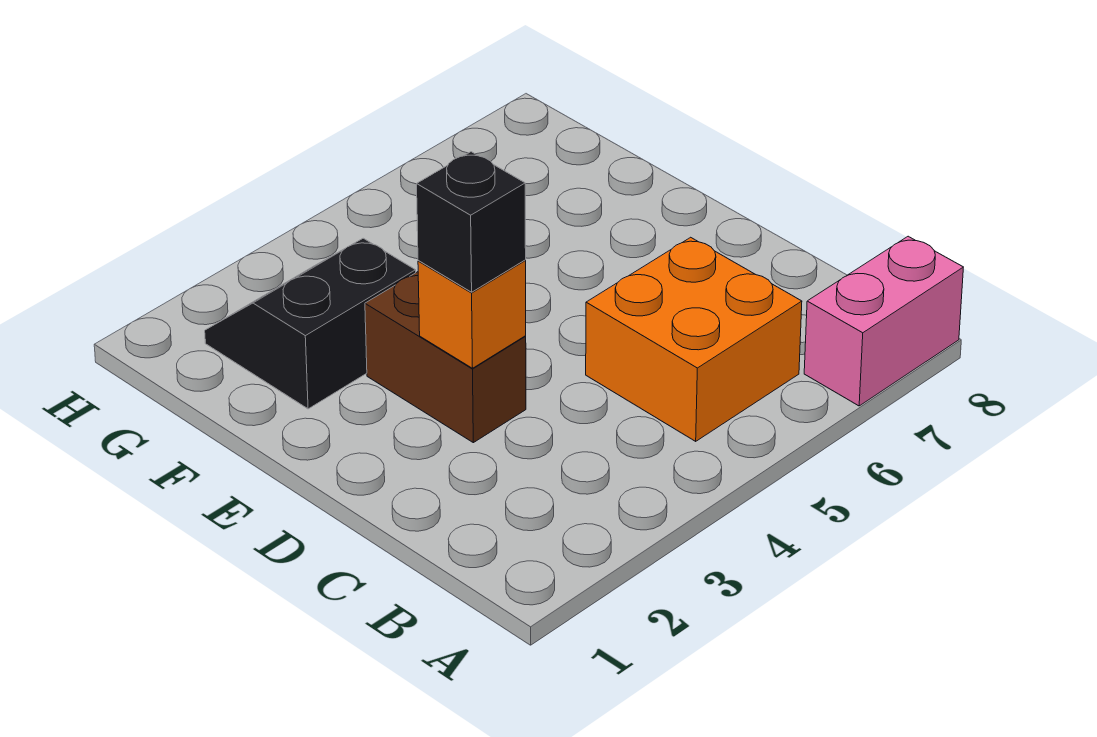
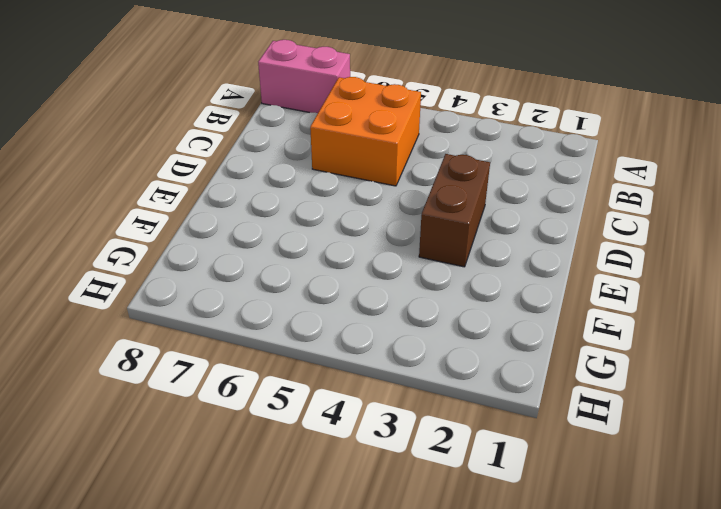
none -> black 2x2 slope [205,238,416,409]
none -> orange 1x1 brick [418,260,526,368]

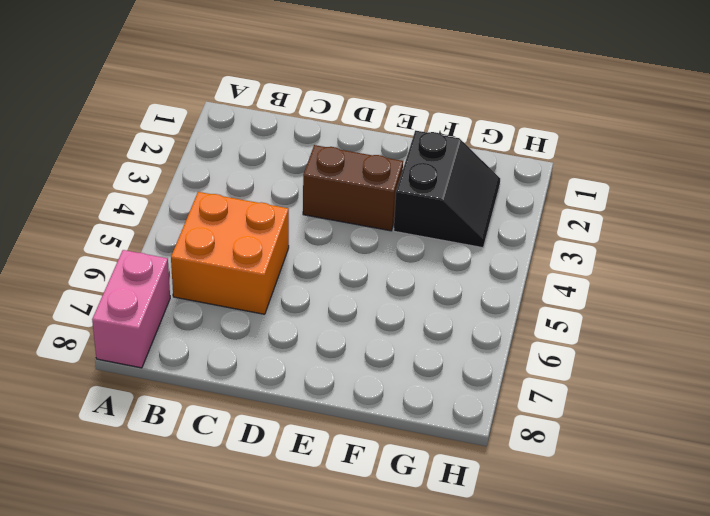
none -> orange 1x1 brick [418,260,526,368]
none -> black 1x1 brick [417,152,526,292]

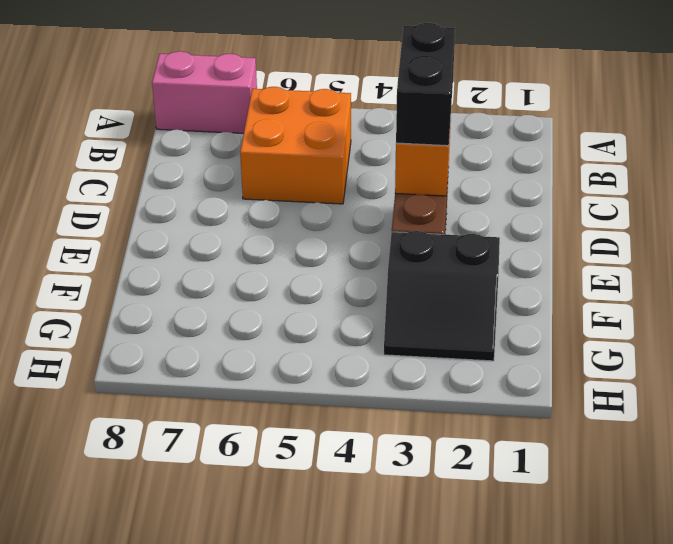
black 1x2 brick [396,23,455,146] -> black 1x1 brick [417,152,526,292]

